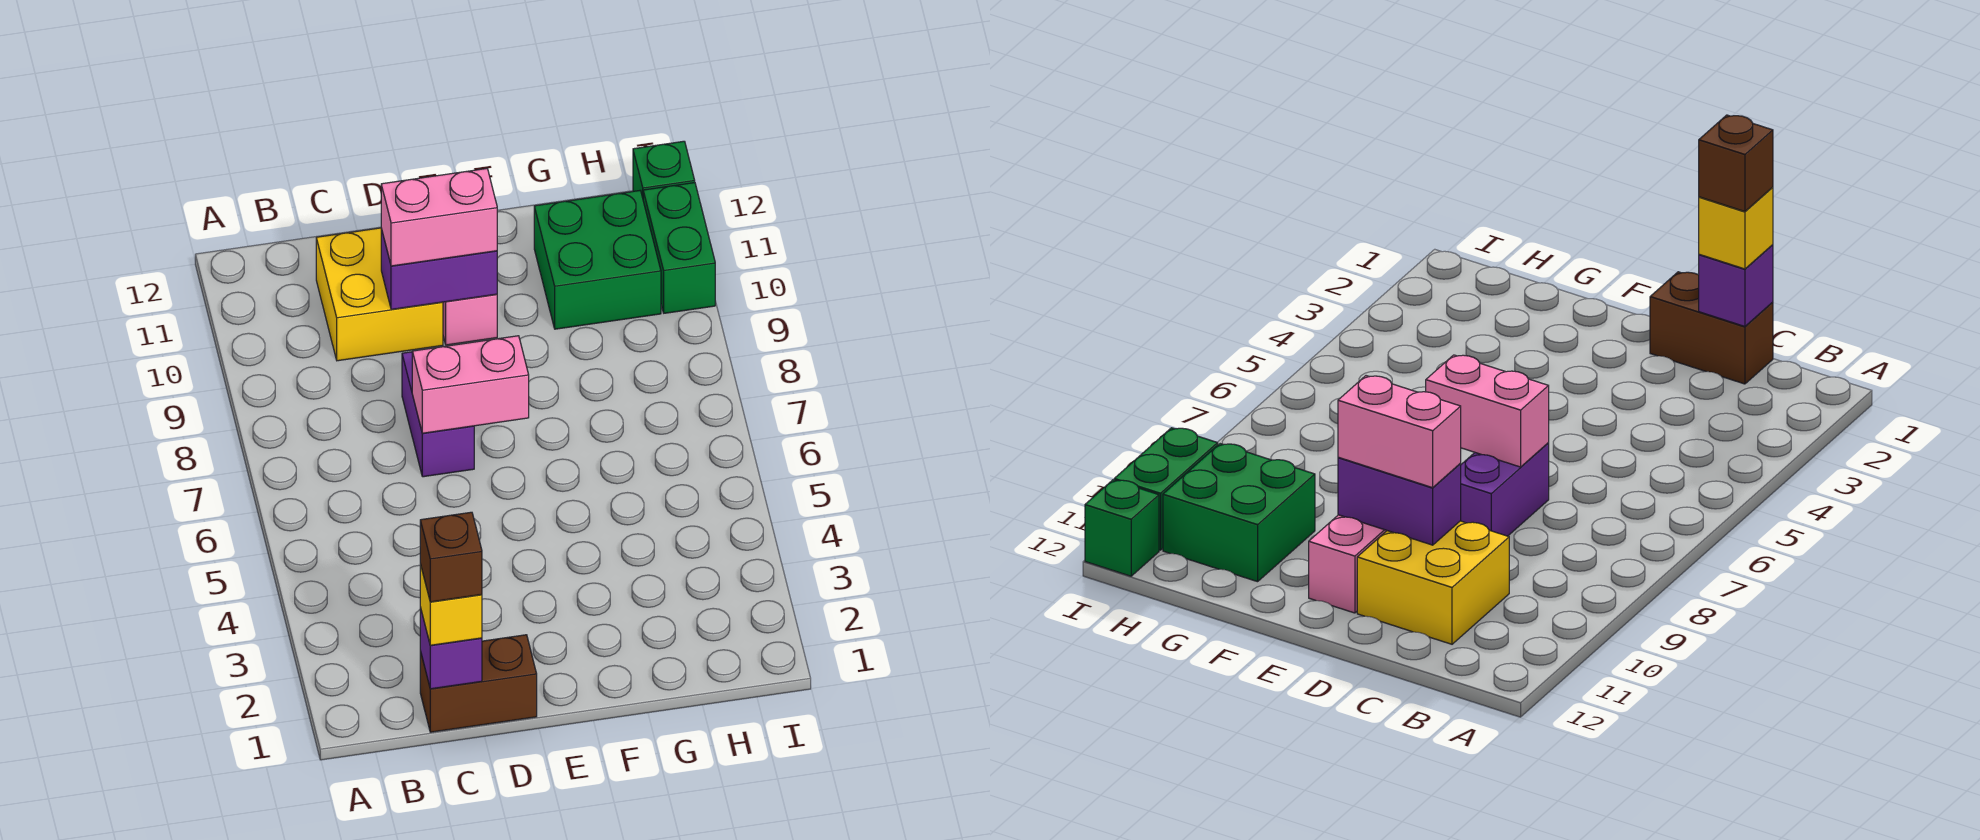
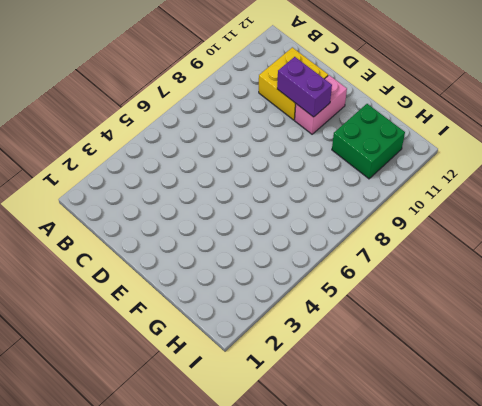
none -> brown 1x2 brick [420,635,537,732]
none -> purple 1x2 brick [402,352,474,477]
none -> green 1x2 brick [643,183,715,313]

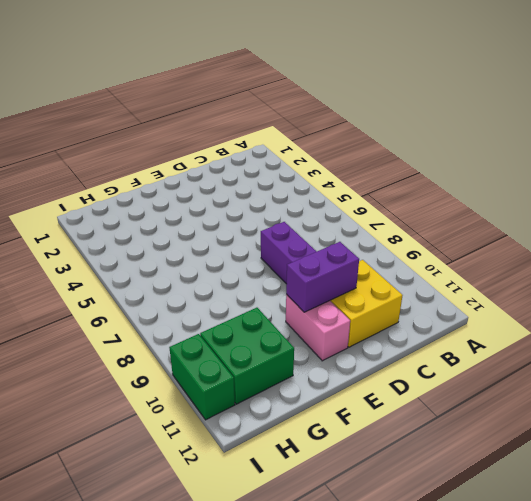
none -> brown 1x2 brick [420,635,537,732]
none -> green 1x1 brick [633,141,695,197]
none -> purple 1x1 brick [420,608,482,689]

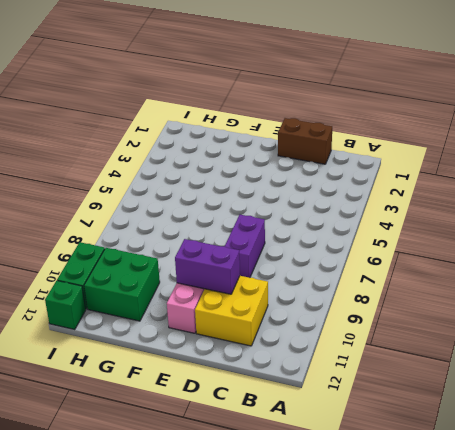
none -> purple 1x1 brick [420,608,482,689]
none -> pink 1x2 brick [412,336,529,433]
none -> yellow 1x1 brick [420,564,482,645]

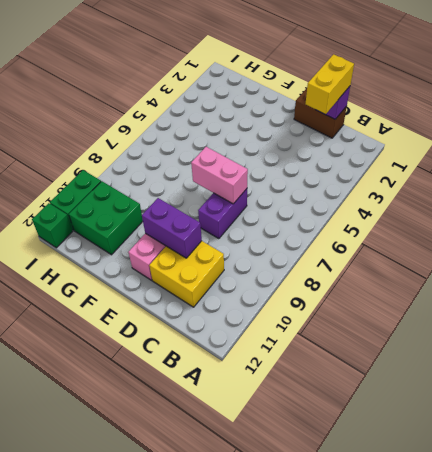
yellow 1x2 brick [306,54,354,114] -> yellow 1x1 brick [420,564,482,645]
none -> pink 1x2 brick [381,169,497,266]
none -> brown 1x1 brick [420,512,482,602]

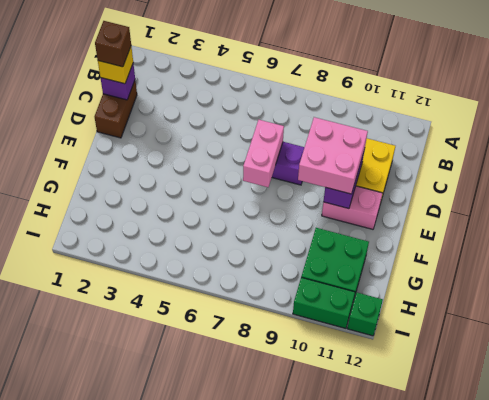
pink 2x2 brick [298,117,368,194] -> pink 1x2 brick [381,169,497,266]

